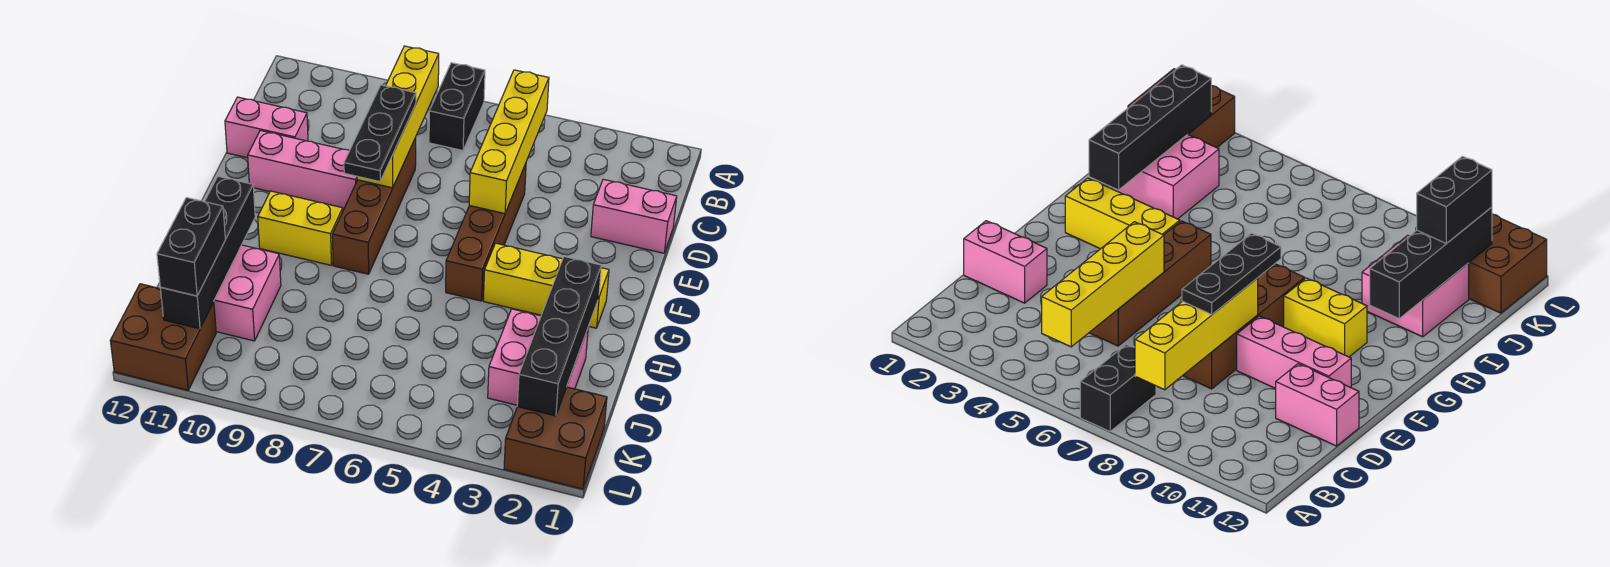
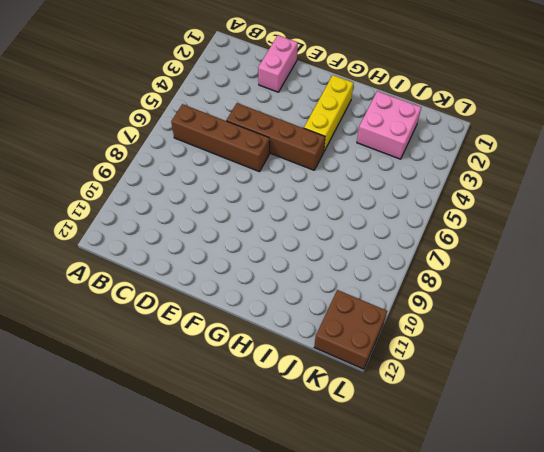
brown 1x4 brick [171,104,270,172] -> brown 1x4 brick moved to [332,138,416,274]
none -> black 1x2 brick [429,63,485,150]
none -> pink 1x2 brick [225,97,308,158]
none -> pink 1x3 brick [248,130,357,209]

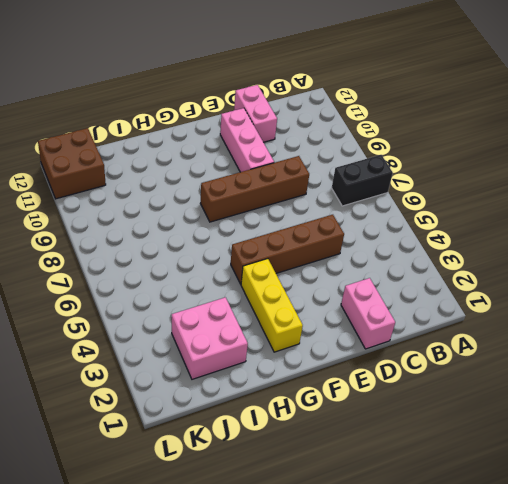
none -> yellow 1x2 brick [258,191,343,265]
none -> pink 2x2 brick [214,245,281,341]
none -> brown 2x2 brick [504,387,607,489]

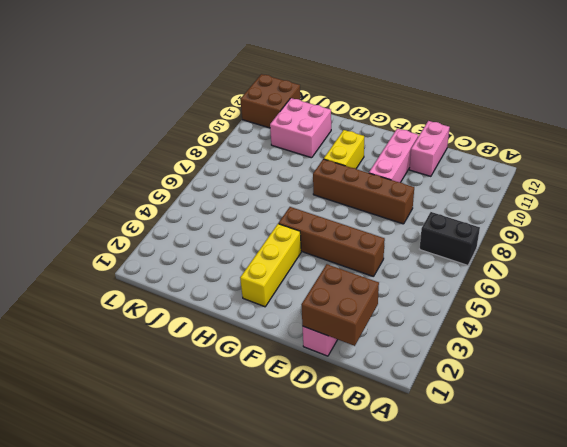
brown 2x2 brick [301,264,379,346] -> brown 2x2 brick moved to [504,387,607,489]
none -> pink 2x2 brick [488,309,588,405]
none -> yellow 1x4 brick [469,70,549,214]
none -> yellow 1x4 brick [357,46,439,188]

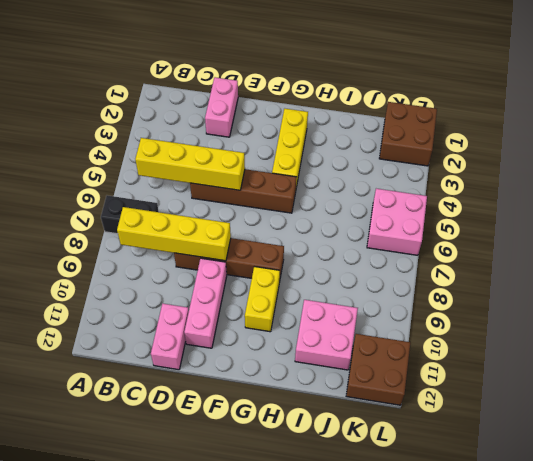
pink 2x2 brick [367,189,427,255] -> pink 2x2 brick moved to [488,309,588,405]
none -> black 1x4 brick [517,257,601,416]
none -> black 1x4 brick [160,176,255,329]
none -> black 1x3 plate [344,85,416,181]

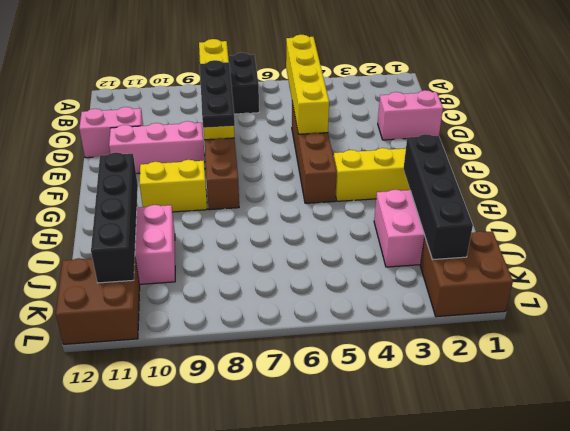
none -> black 1x2 brick [157,198,225,296]

